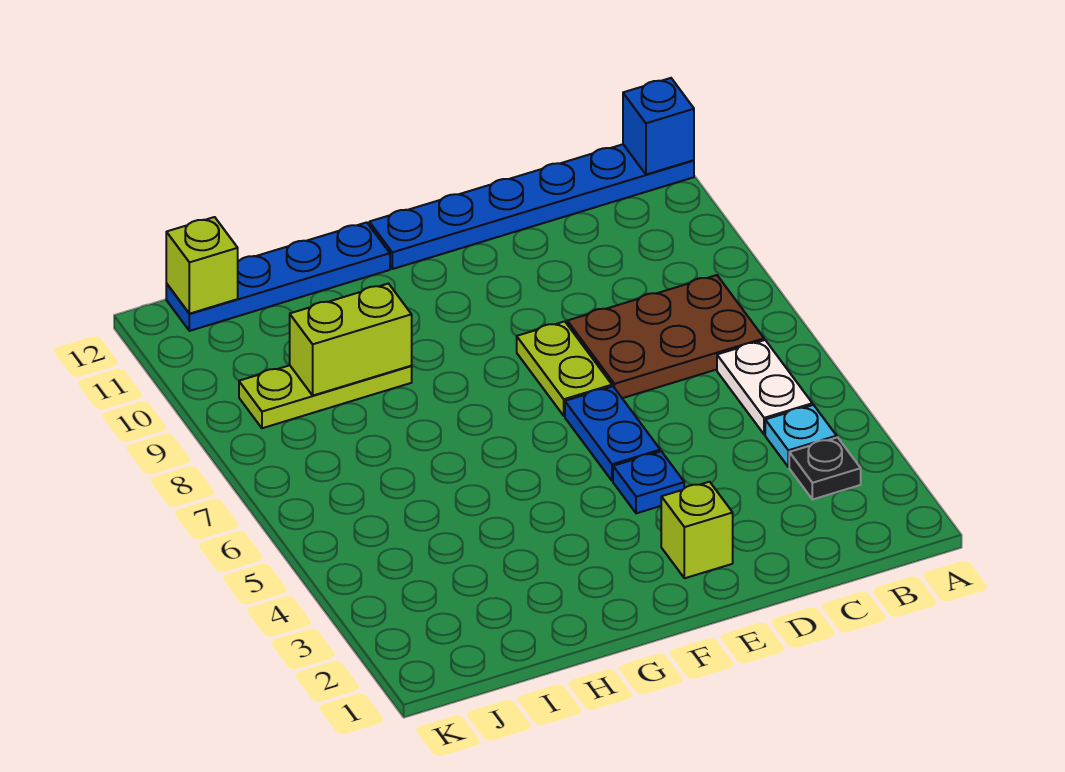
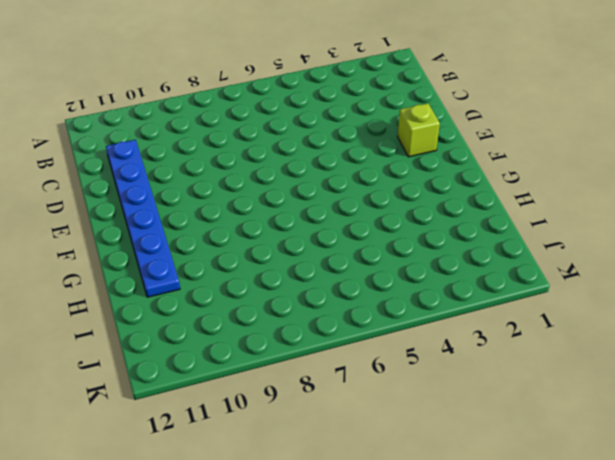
blue 1x6 plate [106,140,180,297] -> blue 1x6 plate moved to [369,144,694,269]
none -> black 1x1 plate [789,437,861,500]
none -> cyan 1x1 plate [765,405,837,467]
none -> white 1x2 plate [717,340,812,435]

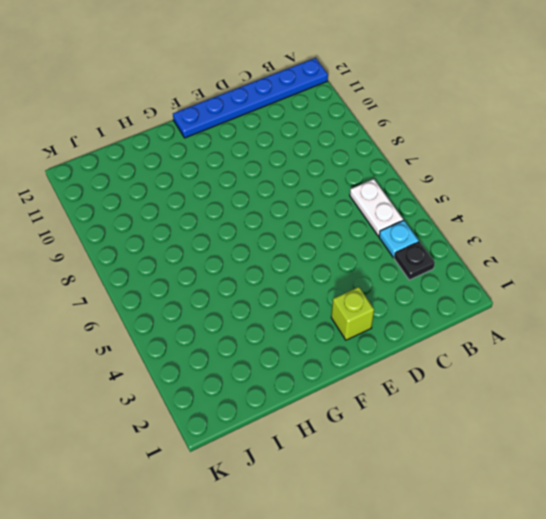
none -> brown 2x3 plate [567,275,764,398]
none -> blue 1x1 plate [613,451,684,513]
none -> blue 1x2 plate [565,386,660,481]

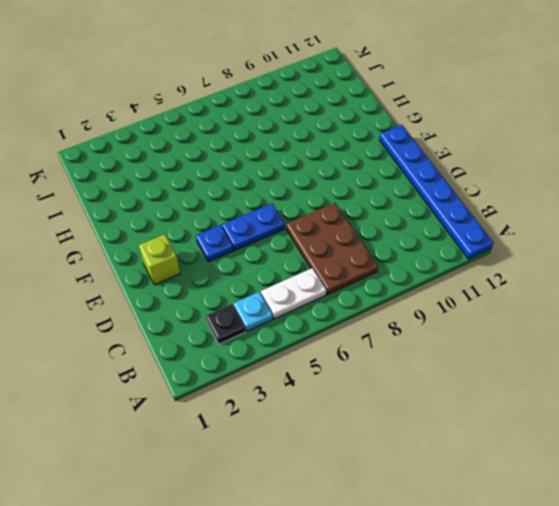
none -> lime 1x2 plate [517,321,612,416]
none -> blue 1x4 plate [166,222,390,331]
none -> lime 1x3 plate [239,365,412,428]

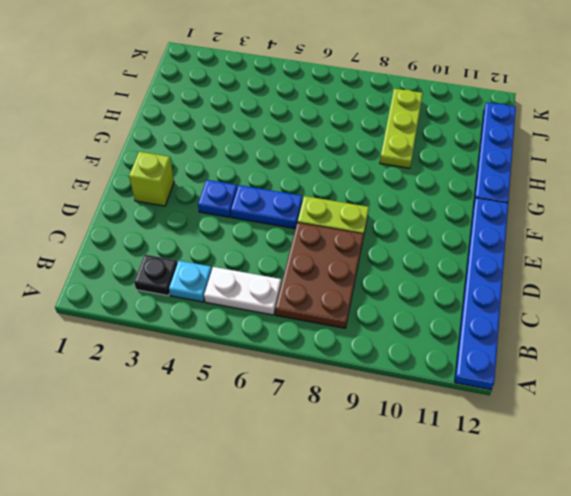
none -> blue 1x1 brick [623,78,694,174]
none -> lime 1x2 brick [290,284,412,395]
none -> lime 1x1 brick [166,217,238,314]

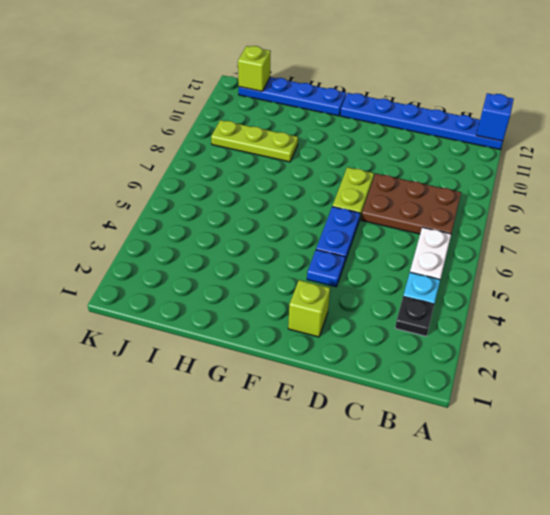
none -> lime 1x2 brick [290,284,412,395]

